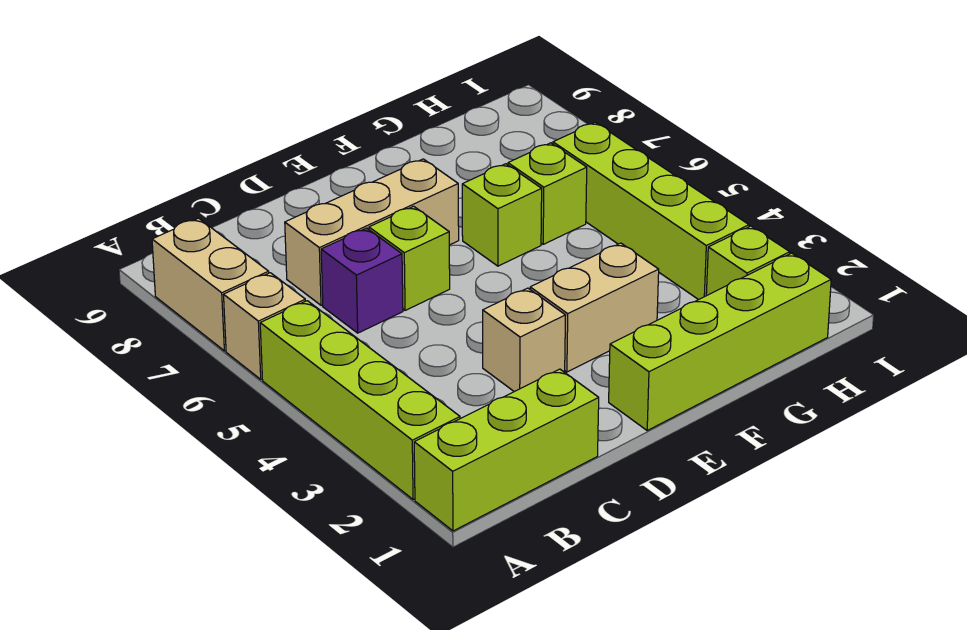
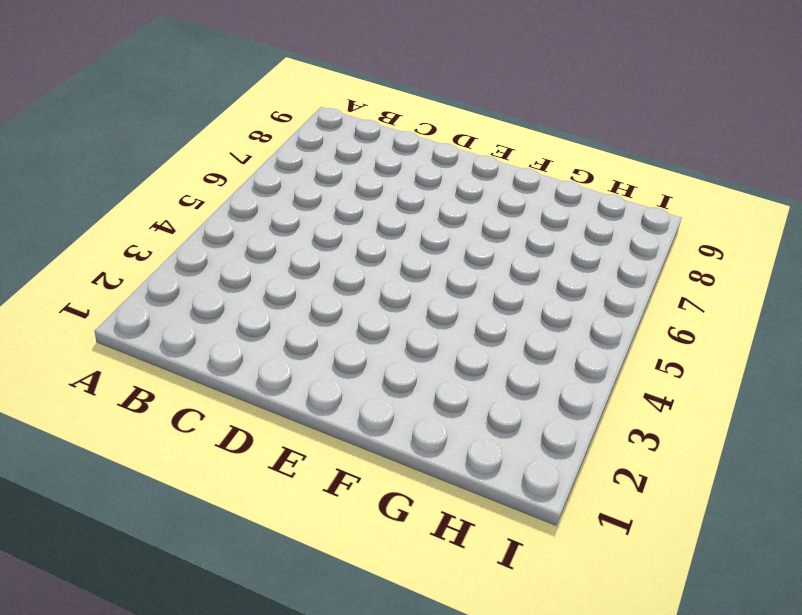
none -> lime 1x3 brick [414,369,599,531]
none -> lime 1x4 brick [260,301,460,500]
none -> tan 1x1 brick [224,273,305,379]

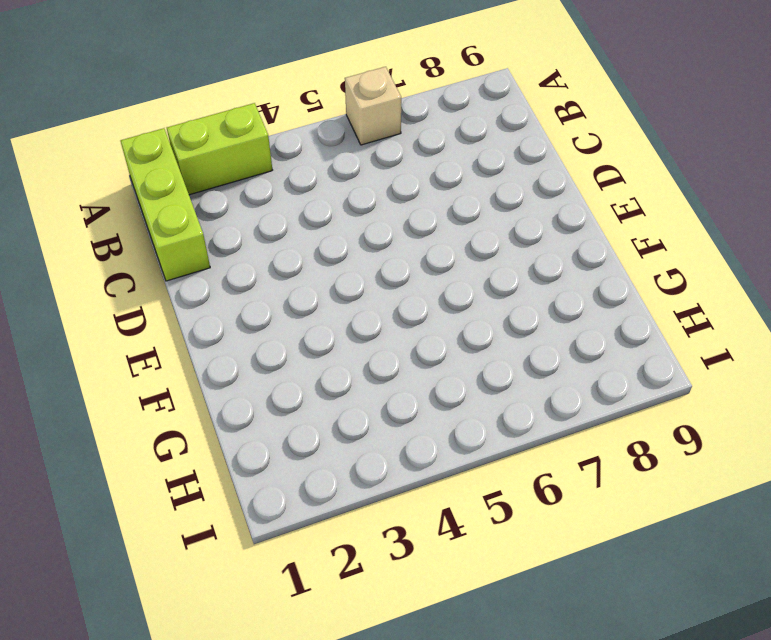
lime 1x2 brick [167,103,272,195] -> lime 1x4 brick [260,301,460,500]
none -> tan 1x2 brick [152,218,269,351]
none -> purple 1x1 brick [321,228,403,333]
none -> tan 1x3 brick [285,159,459,305]

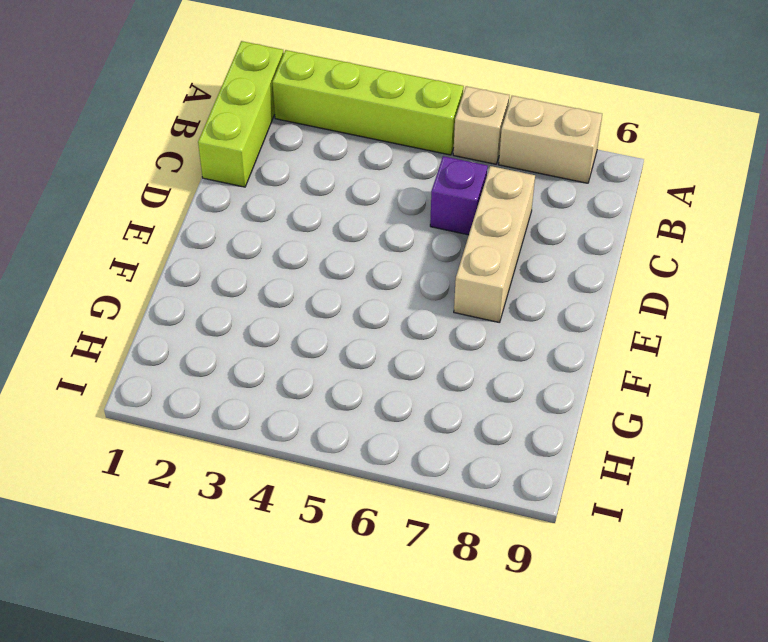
none -> tan 1x1 brick [483,288,565,392]
none -> lime 1x1 brick [369,206,450,310]
none -> lime 1x4 brick [609,253,831,430]

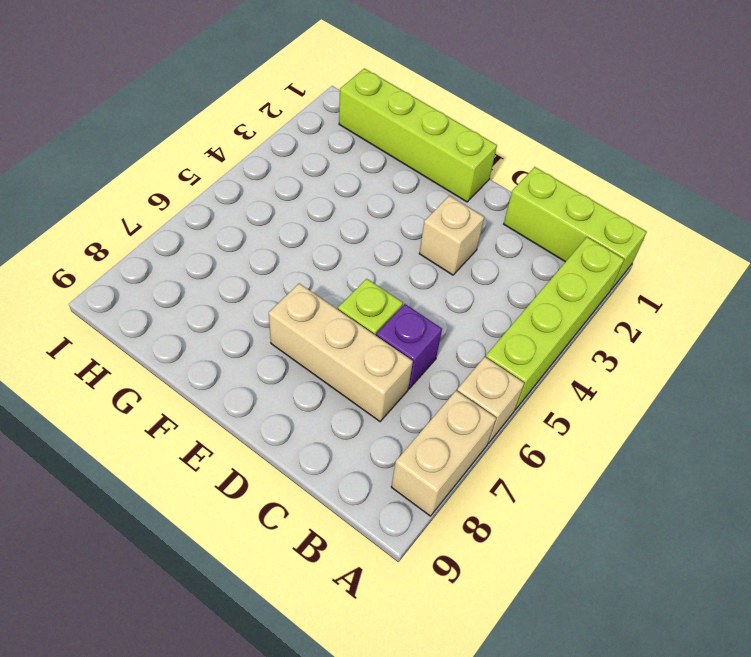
none -> tan 1x2 brick [530,243,659,372]
none -> lime 1x1 brick [462,164,542,266]
none -> lime 1x1 brick [508,143,587,244]

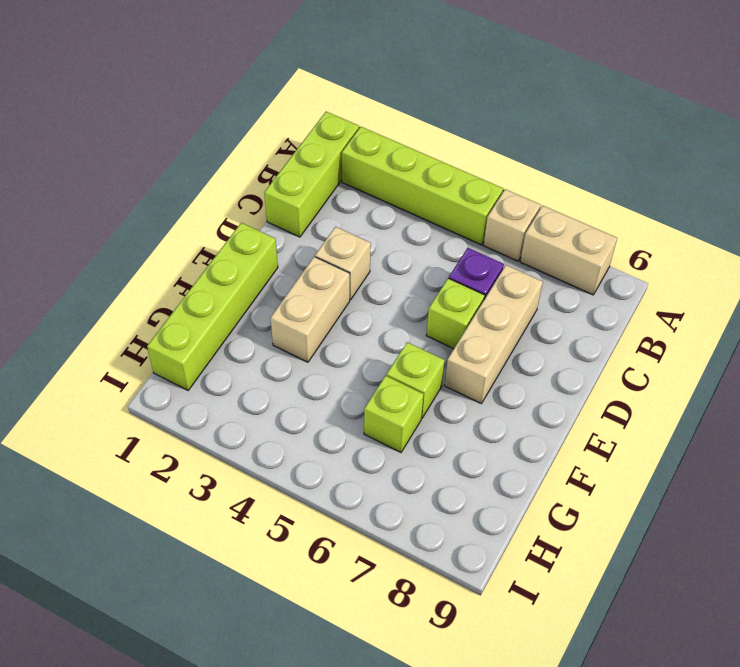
none -> lime 1x1 brick [706,226,790,296]
none -> lime 1x4 brick [553,122,749,300]

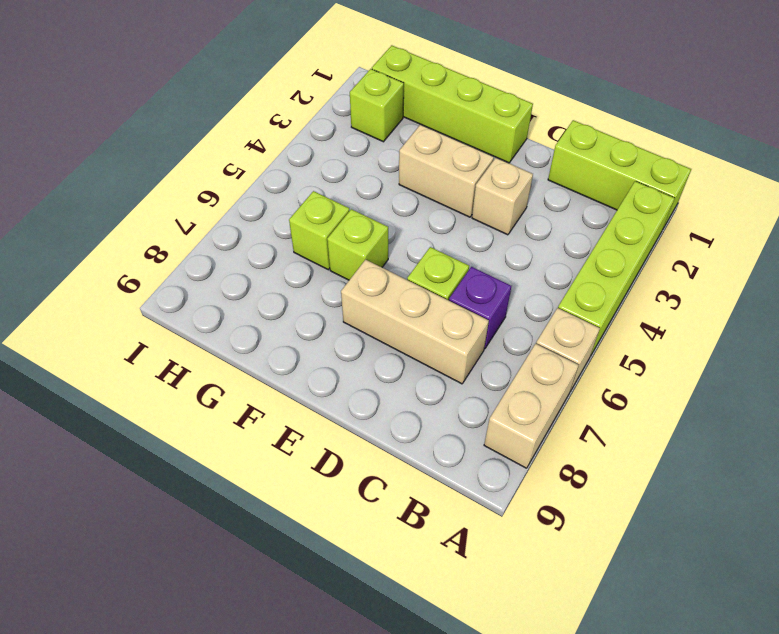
none -> lime 1x4 brick [553,122,749,300]

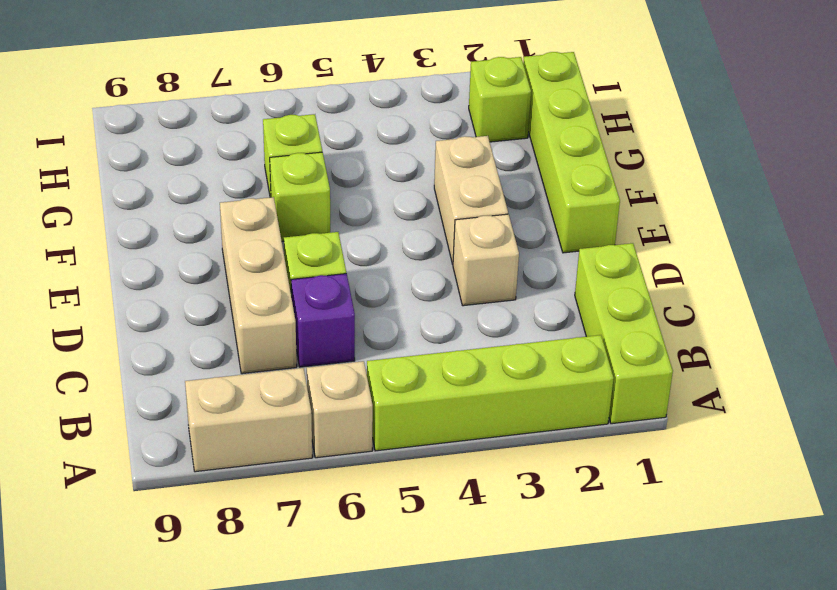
none -> lime 1x4 brick [553,122,749,300]

